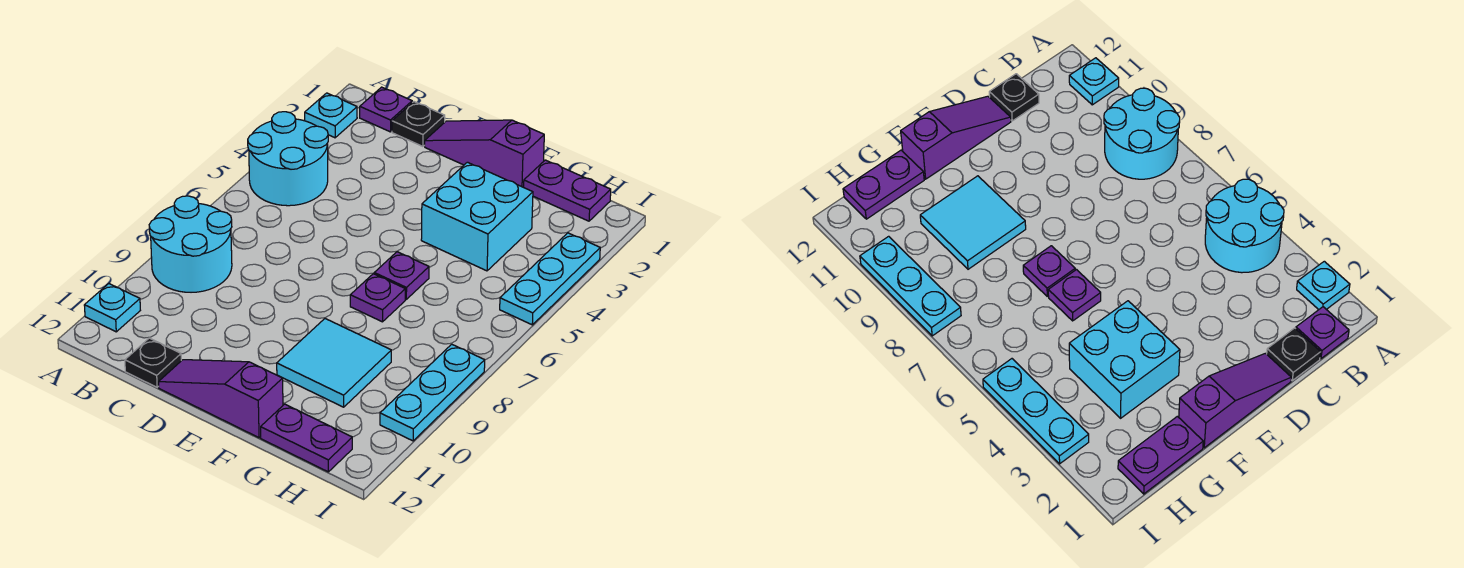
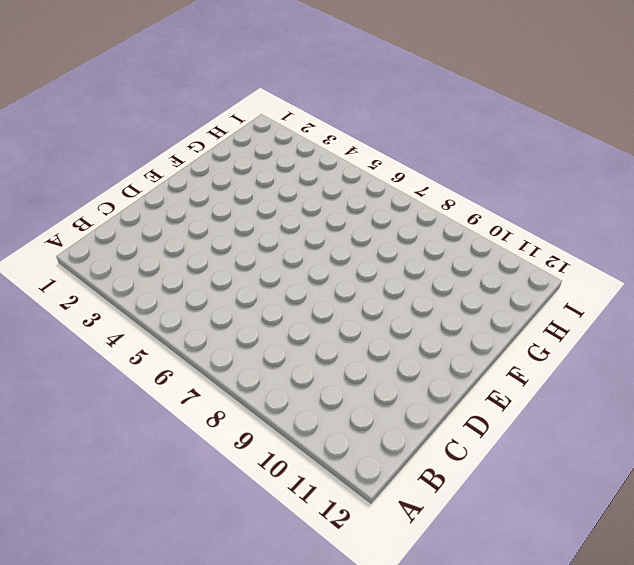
none -> cyan 1x1 plate [305,93,357,138]
none -> cyan 2x2 round brick [248,112,328,206]
none -> cyan 2x2 round brick [149,196,232,292]

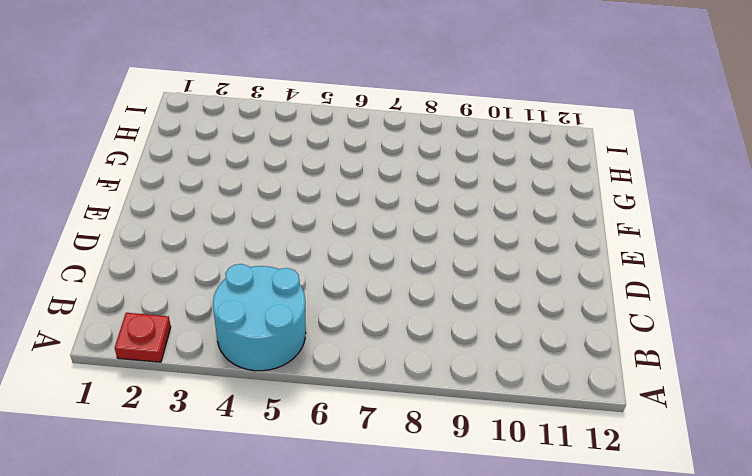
red 1x1 plate [115,313,171,362] -> cyan 1x1 plate [305,93,357,138]
none -> cyan 2x2 round brick [149,196,232,292]
none -> cyan 1x1 plate [84,284,140,332]
none -> purple 1x1 plate [360,87,412,132]

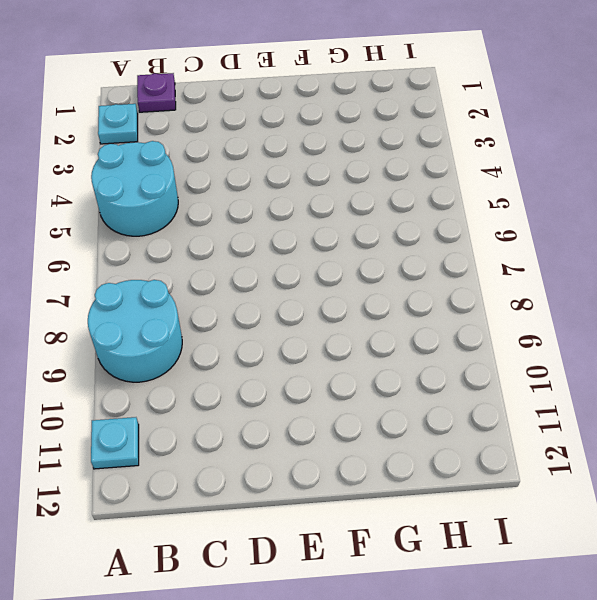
none -> black 1x1 plate [392,102,445,146]
none -> black 1x1 plate [125,338,181,387]
none -> purple 1x3 slope [425,120,544,187]

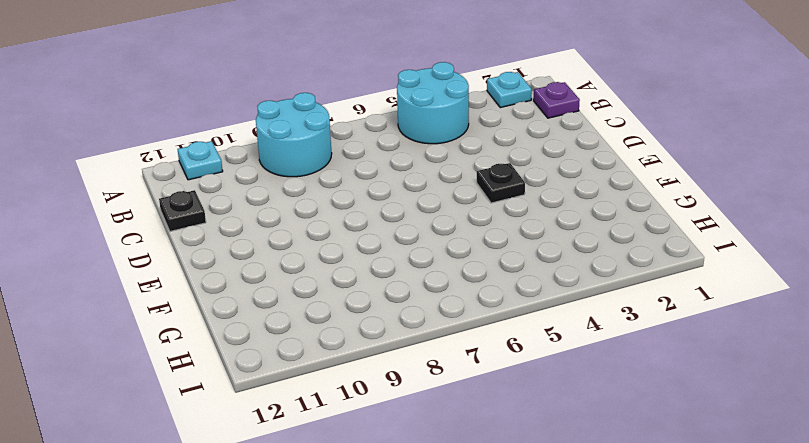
black 1x1 plate [477,163,525,203] -> black 1x1 plate moved to [392,102,445,146]
none -> purple 1x3 slope [425,120,544,187]
none -> purple 1x3 slope [159,360,283,438]
none -> cyan 2x2 brick [421,162,533,271]

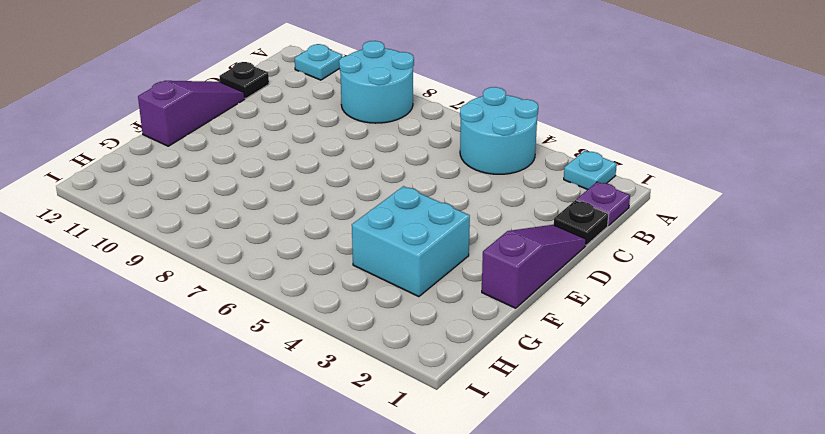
none -> purple 1x1 plate [374,252,429,299]
none -> purple 1x1 plate [350,274,405,322]
none -> cyan 2x2 tile [277,319,391,407]

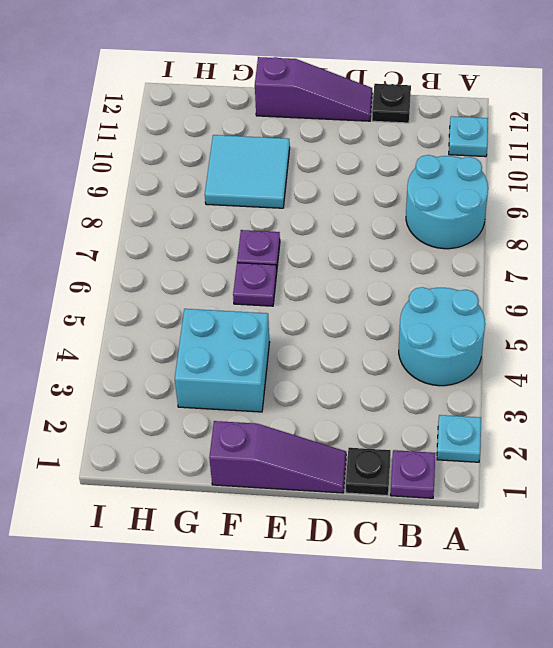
none -> purple 1x2 plate [524,160,611,221]
none -> purple 1x2 plate [261,404,352,472]
none -> cyan 1x3 plate [500,233,600,325]

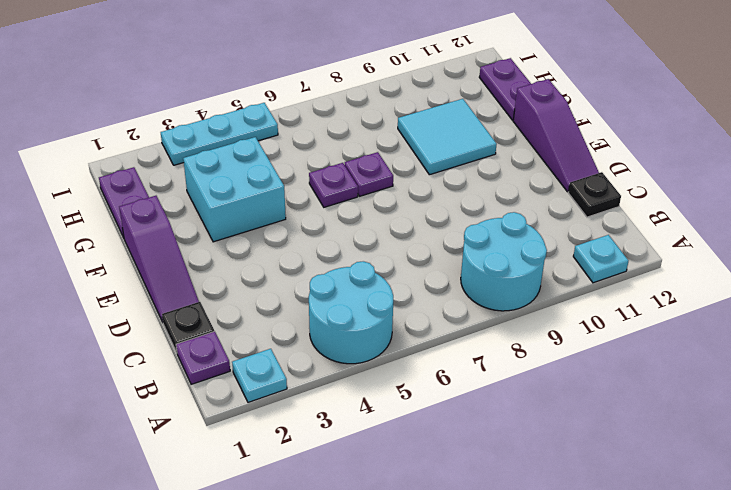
none -> cyan 1x3 plate [380,344,485,441]

